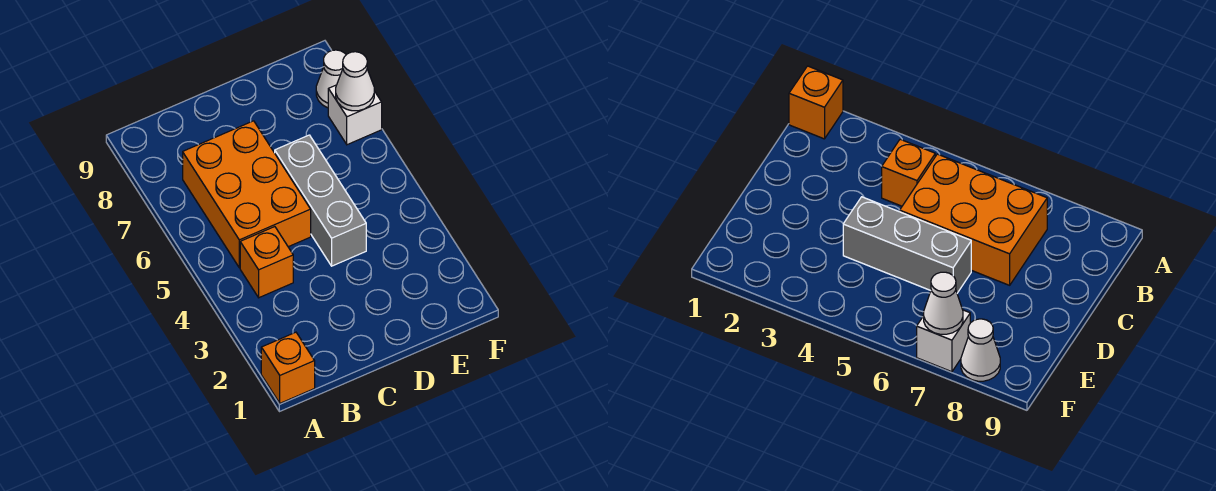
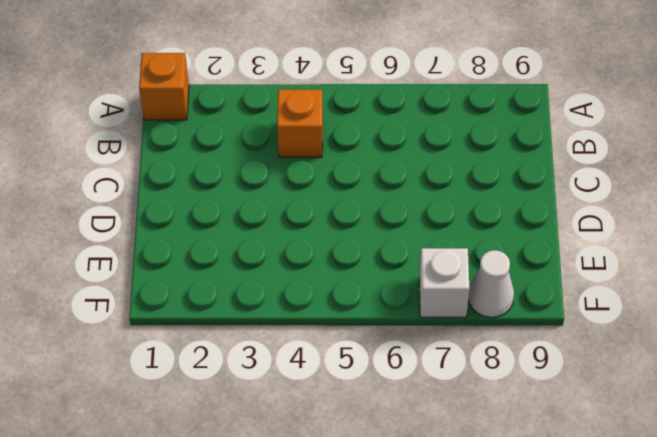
none -> orange 2x3 brick [183,121,311,268]
none -> grey 1x3 brick [275,135,366,266]

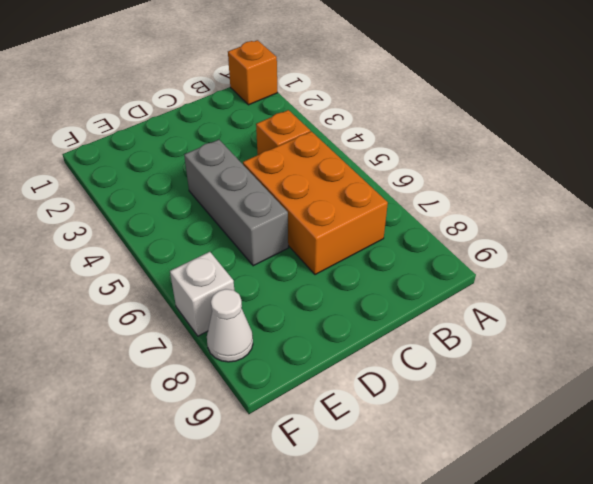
none -> white 1x1 cone [336,52,374,111]

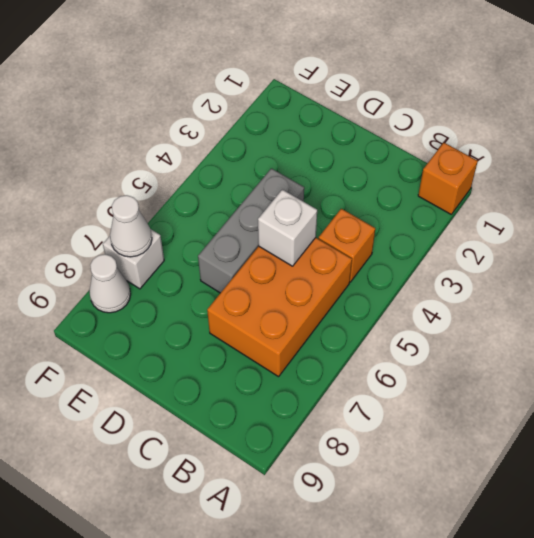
white 1x1 brick [258,189,317,266] -> none

